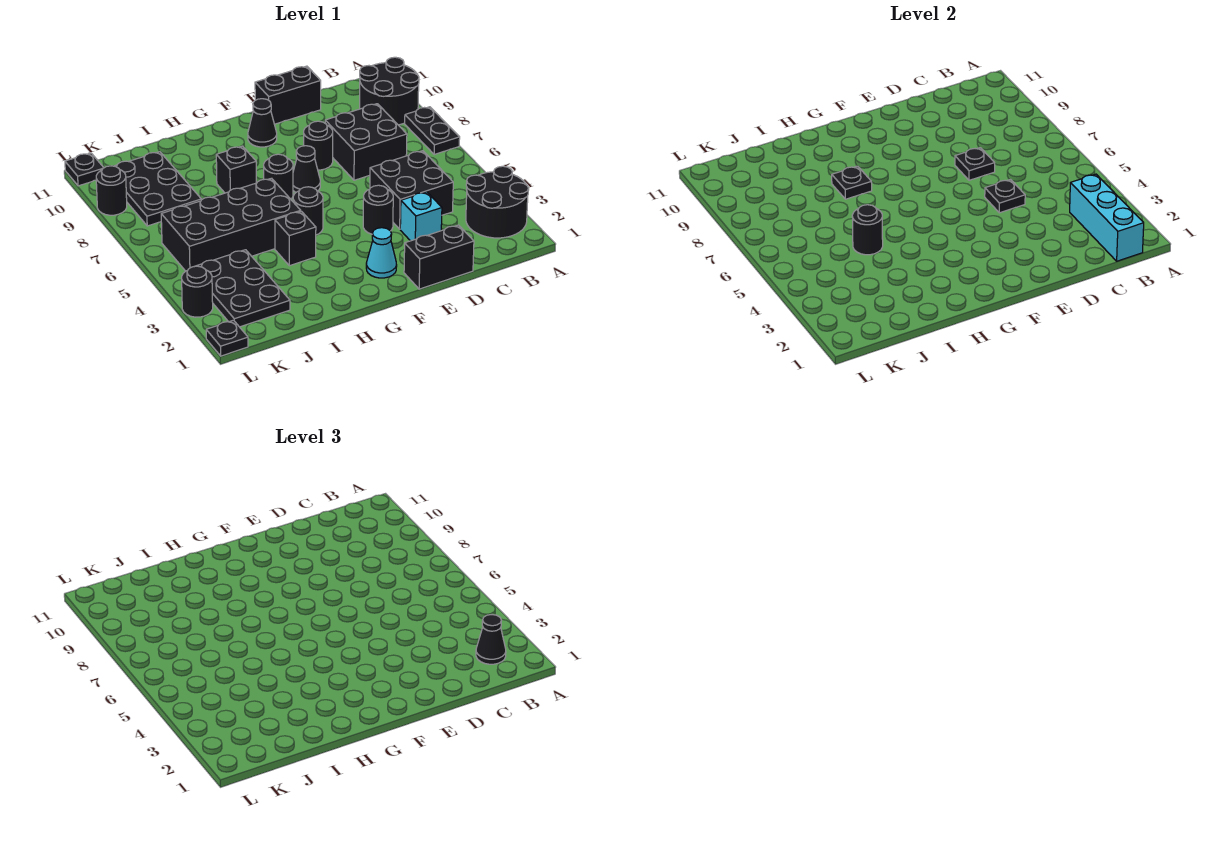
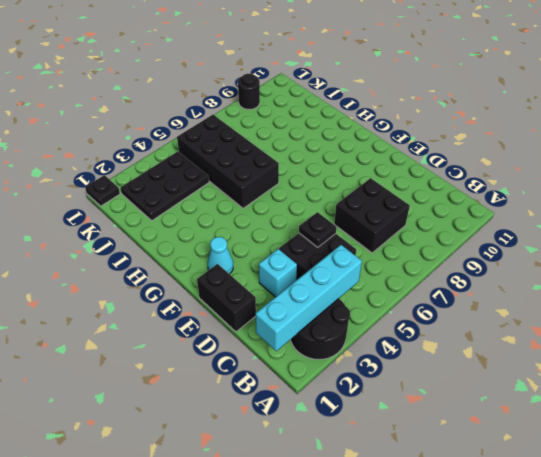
cyan 1x4 brick [256,245,362,351] -> cyan 1x3 brick [1070,174,1144,261]
none -> black 1x2 plate [405,107,460,155]
none -> black 2x2 round brick [360,57,419,125]
none -> black 1x2 brick [255,66,321,124]
none -> black 1x1 round brick [363,185,393,234]

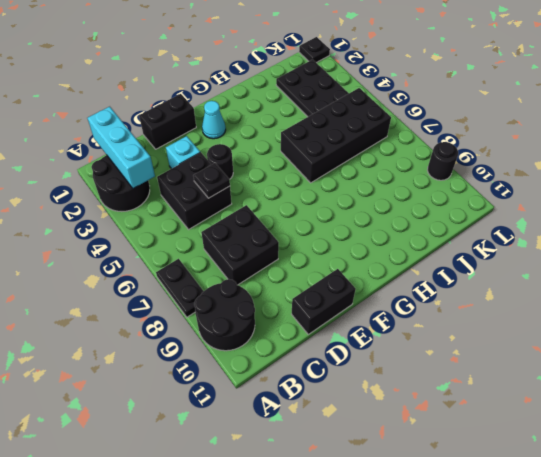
none -> black 1x1 round brick [304,121,333,170]
none -> black 1x1 cone [293,146,320,192]
none -> black 1x1 cone [248,99,277,147]
none -> black 1x1 round brick [293,187,323,235]

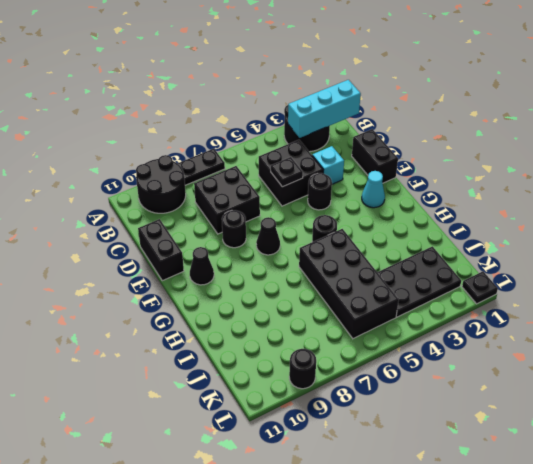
none -> black 1x1 round brick [264,154,293,199]
none -> black 1x1 brick [275,211,316,266]
none -> black 1x1 brick [216,146,256,193]
none -> black 2x3 plate [115,152,201,226]

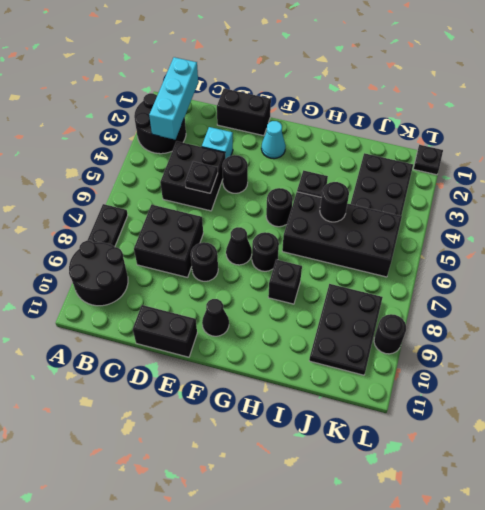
none -> black 1x1 round brick [182,266,213,317]
none -> black 1x1 plate [65,153,104,186]
none -> black 1x1 plate [955,148,995,180]
none -> black 1x1 plate [832,166,872,199]

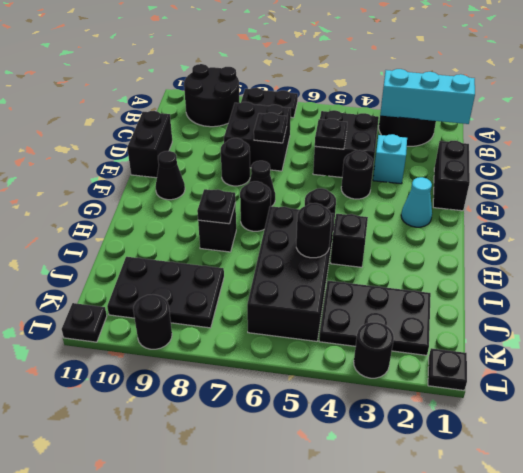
none -> black 1x1 cone [476,615,506,664]

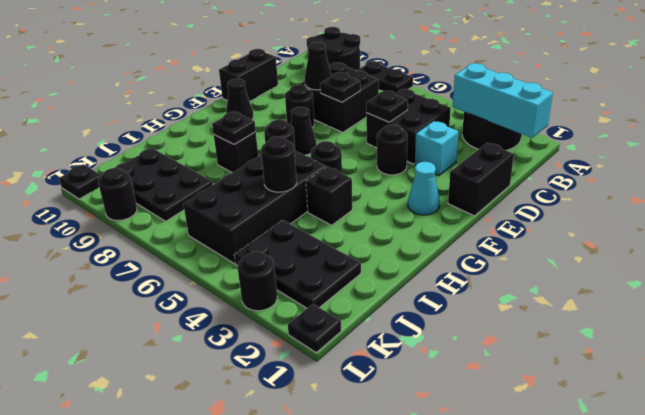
black 1x1 cone [305,42,332,90] -> black 1x1 cone moved to [476,615,506,664]

